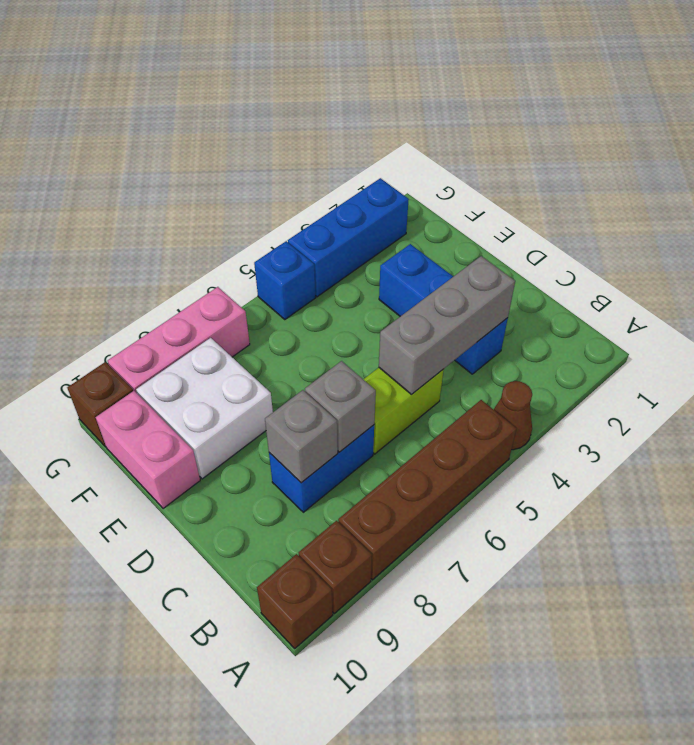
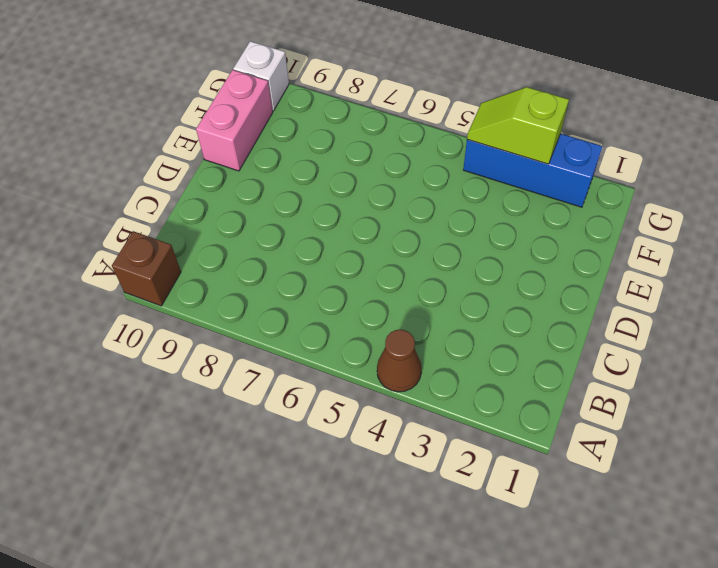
lime 1x2 slope [467,87,569,164] -> none
white 1x1 brick [233,41,289,111] -> brown 1x1 brick [67,362,133,447]
none -> brown 1x4 brick [338,400,516,580]
none -> brown 1x1 brick [299,521,372,613]
none -> blue 1x3 brick [379,244,508,374]

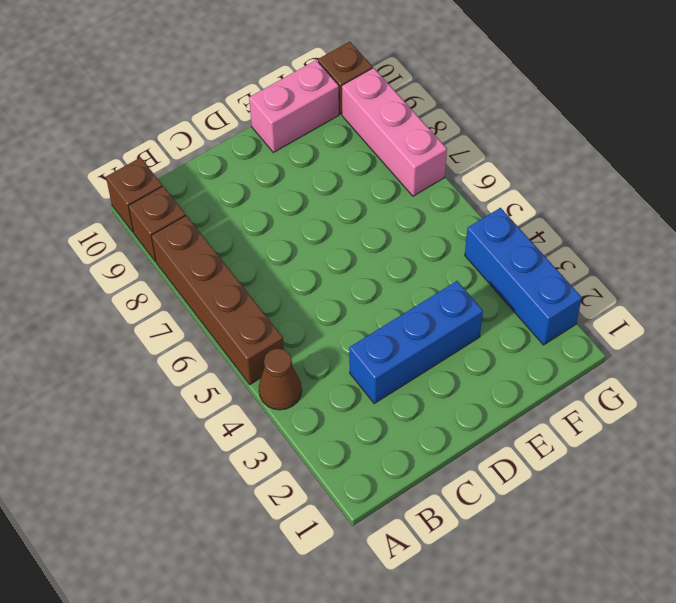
none -> lime 1x2 brick [363,368,444,454]
none -> blue 1x2 brick [269,425,374,512]
none -> white 2x2 brick [136,338,273,479]

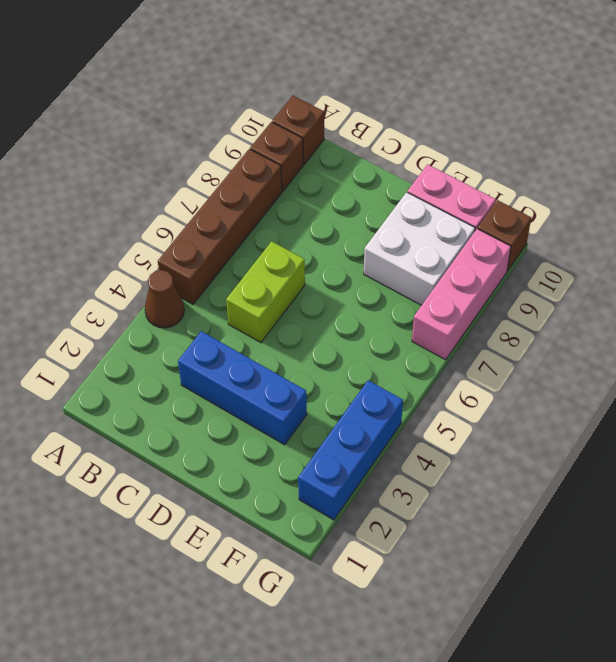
none -> blue 1x2 brick [269,425,374,512]
none -> blue 1x1 brick [254,241,316,319]
none -> grey 1x3 brick [379,256,515,395]

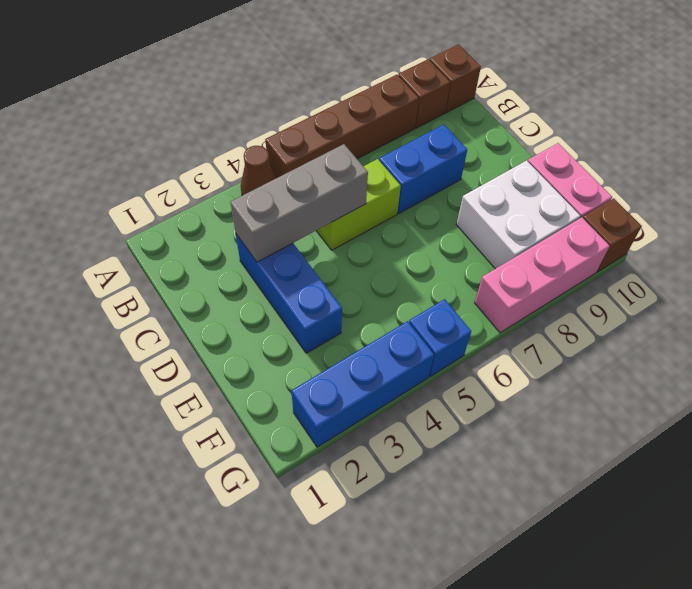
none -> grey 1x1 brick [305,361,376,452]
none -> grey 1x1 brick [265,390,338,483]

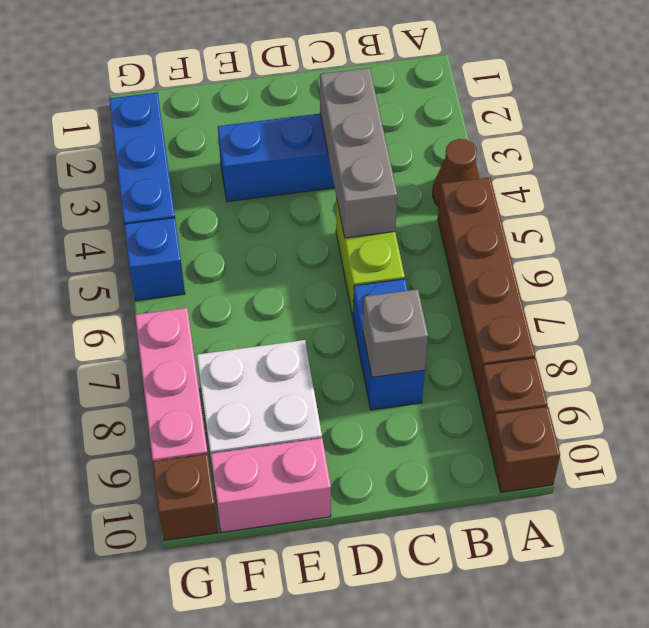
none -> grey 1x1 brick [305,361,376,452]

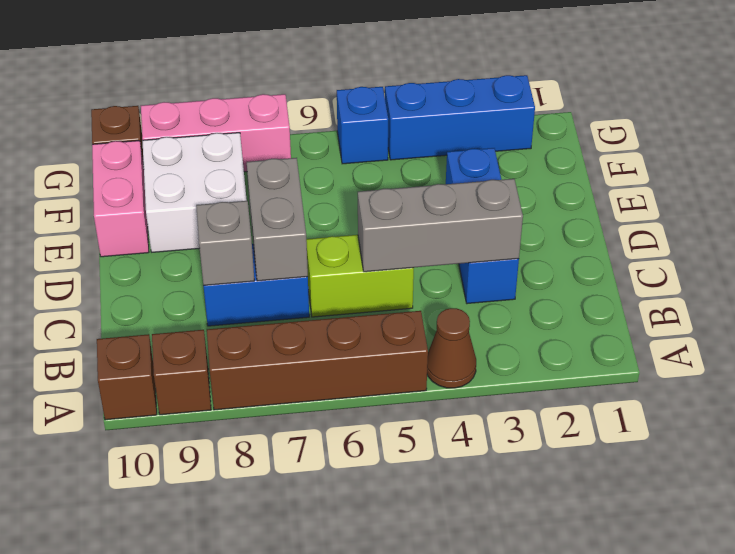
grey 1x2 brick [247,158,308,281] -> grey 1x1 brick [305,361,376,452]

